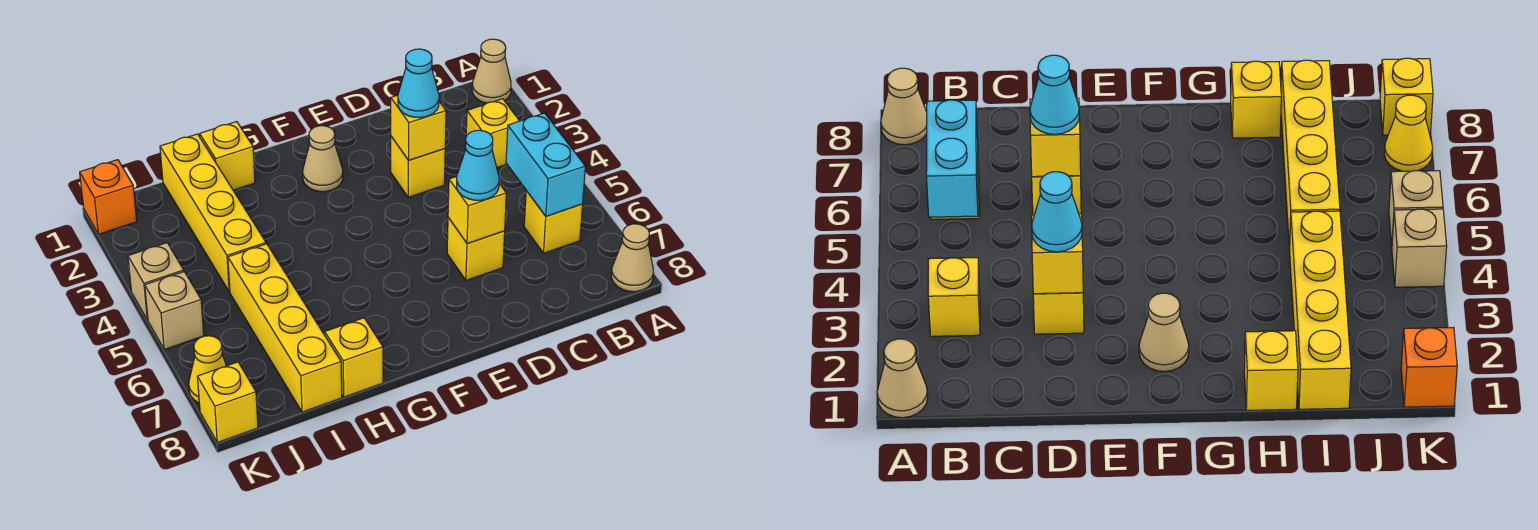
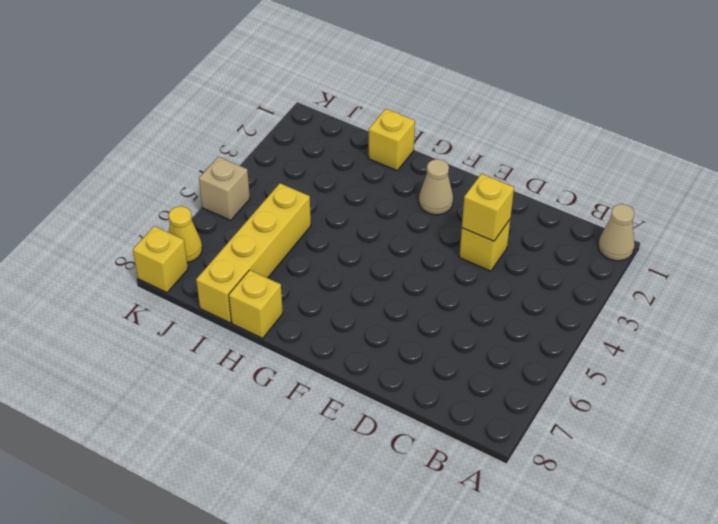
none -> tan 1x1 cone [611,224,654,292]
none -> yellow 1x1 brick [466,99,519,167]
none -> yellow 1x1 brick [524,191,583,253]

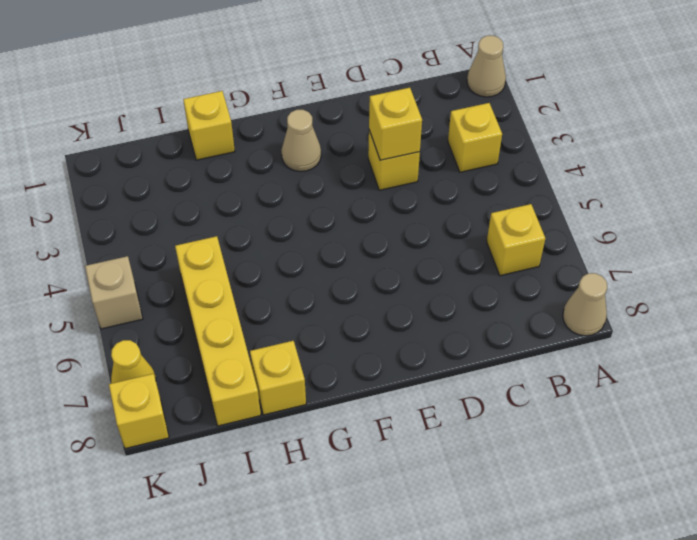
none -> yellow 1x1 brick [447,217,505,280]
none -> yellow 1x4 brick [160,134,266,292]
none -> orange 1x1 brick [80,160,137,234]

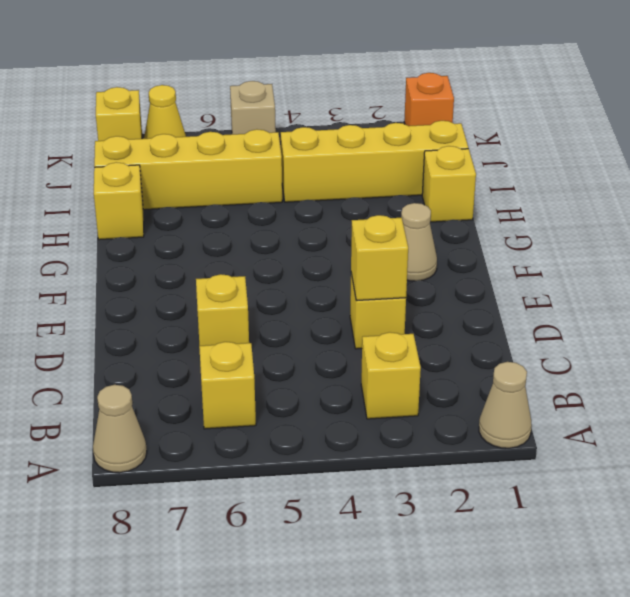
none -> tan 1x1 brick [128,243,184,320]
none -> cyan 1x2 brick [506,113,585,216]
none -> yellow 1x1 brick [448,176,506,243]

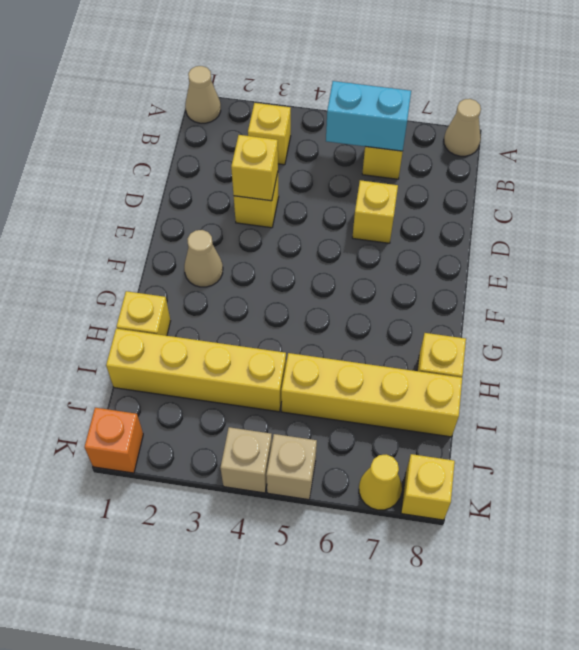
none -> yellow 1x1 brick [448,176,506,243]
none -> cyan 1x1 cone [398,49,439,118]
none -> cyan 1x1 cone [457,130,499,200]

